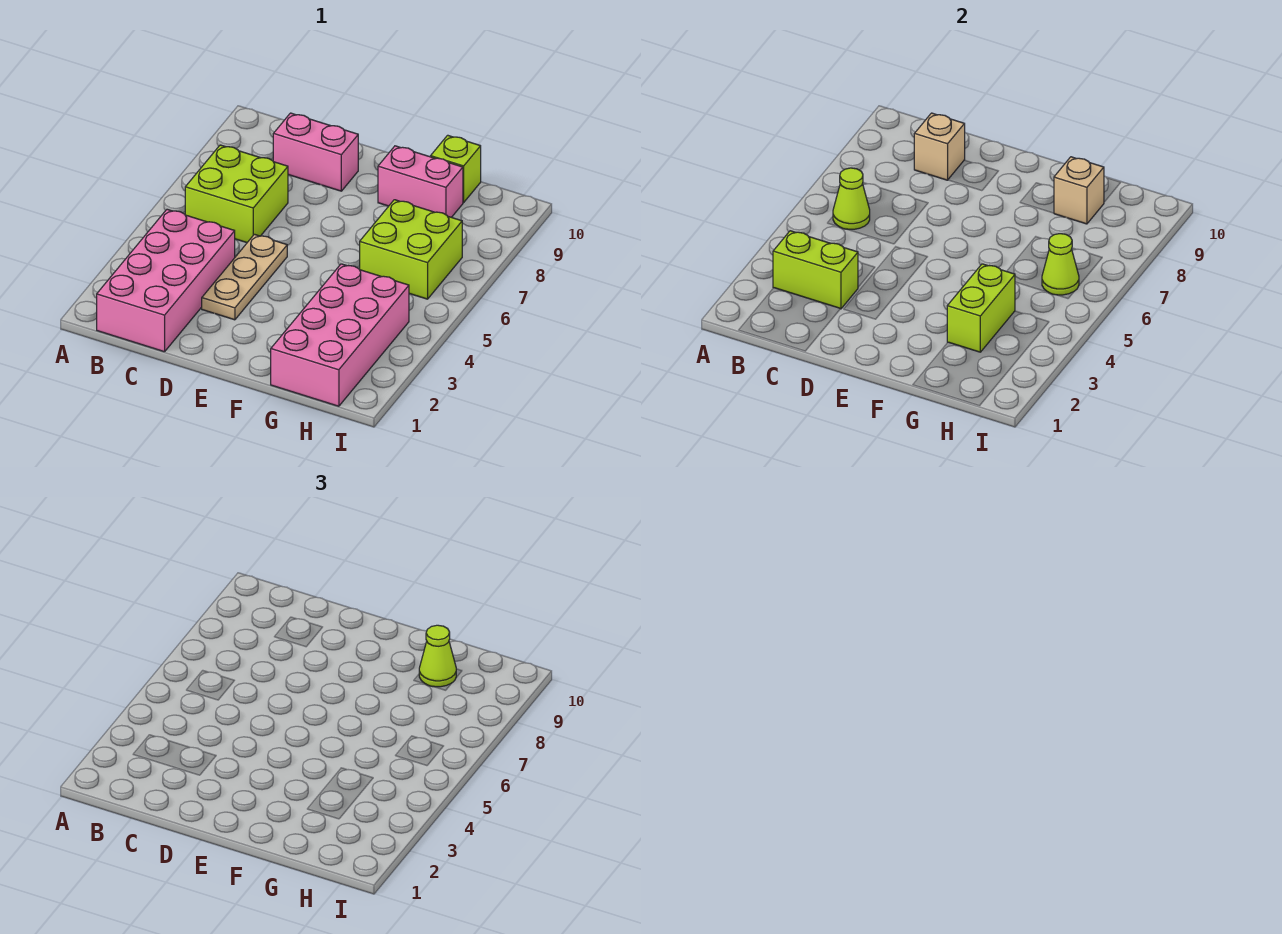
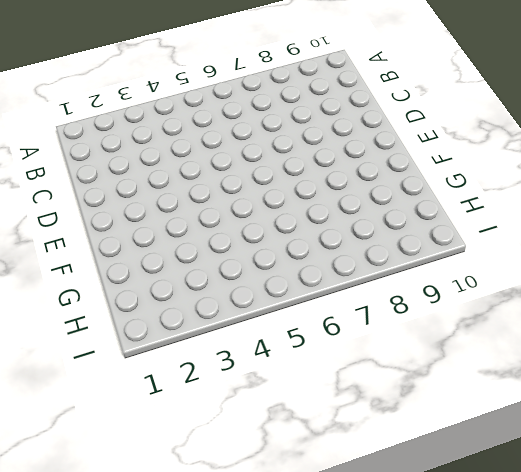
none -> pink 2x4 brick [97,209,235,352]
none -> lime 2x2 brick [185,145,288,243]
none -> pink 1x2 brick [273,113,358,191]

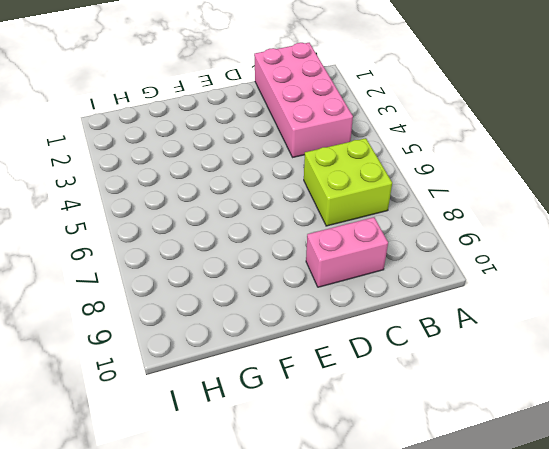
none -> tan 1x3 plate [202,234,287,320]
none -> pink 1x2 brick [378,146,463,217]
none -> pink 2x4 brick [271,264,409,406]

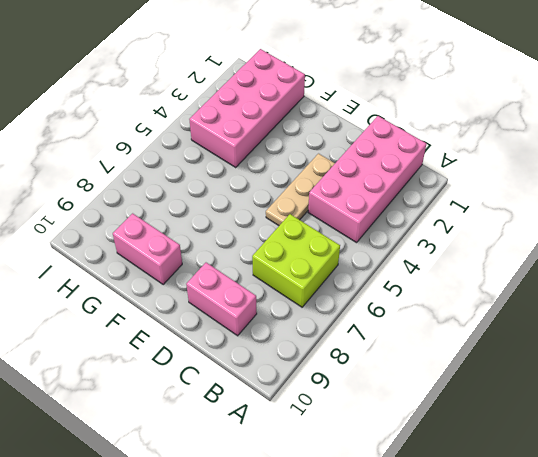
none -> lime 2x2 brick [360,200,462,299]
none -> lime 1x1 brick [431,135,481,202]
none -> lime 1x2 brick [773,231,858,309]

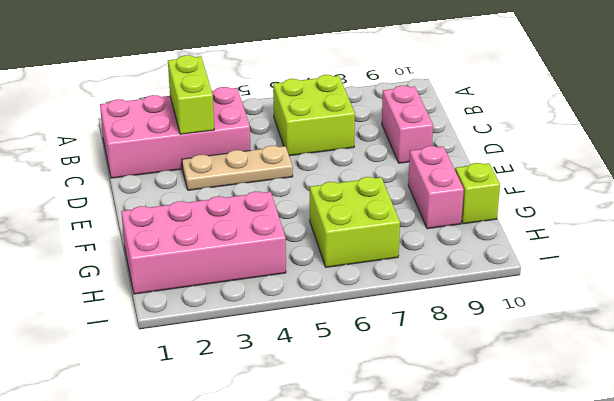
none -> lime 1x1 cone [833,168,870,229]
none -> tan 1x1 brick [914,113,965,180]
none -> lime 1x2 brick [947,264,1015,352]

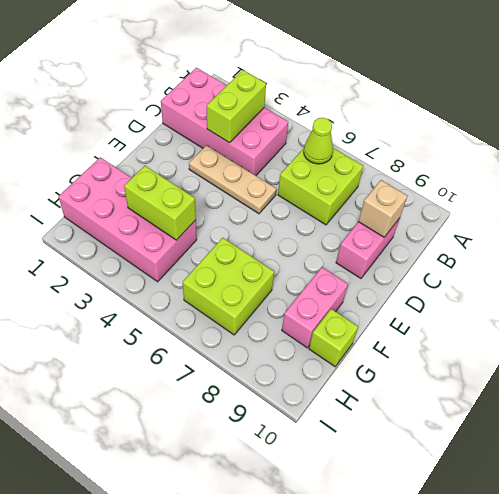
none -> tan 1x1 brick [1054,157,1104,224]
none -> lime 1x1 cone [1042,234,1079,295]
none -> lime 1x1 cone [419,625,456,687]

